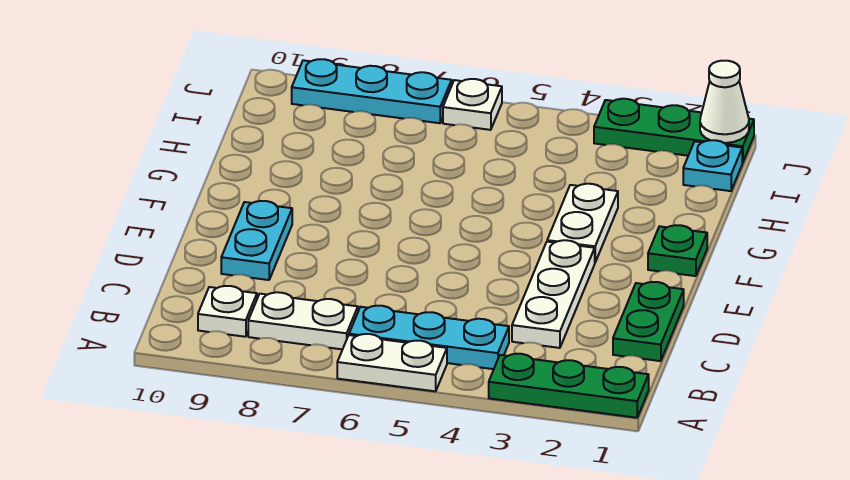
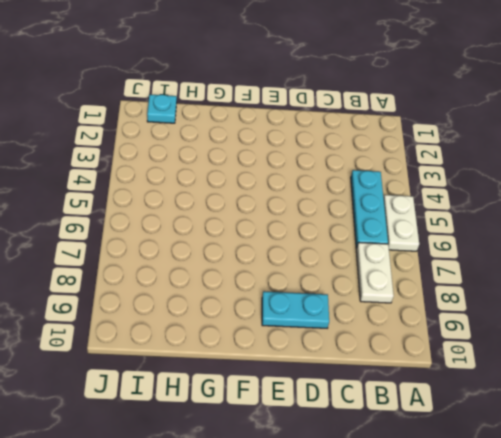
none -> green 1x3 plate [489,354,649,418]
none -> white 1x1 plate [198,286,257,337]
none -> green 1x2 plate [613,282,684,361]

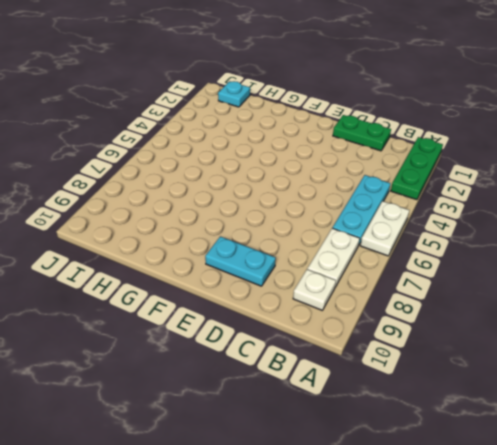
none -> white 1x3 plate [512,240,595,348]
none -> green 1x1 plate [648,225,707,276]
none -> white 1x2 plate [547,184,618,262]

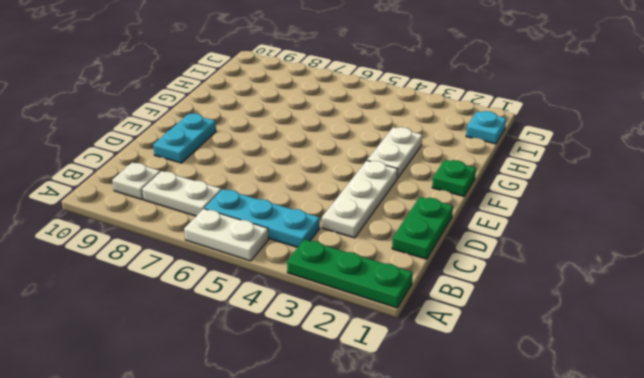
none -> green 1x3 plate [594,99,754,163]
none -> white 1x1 plate [443,79,502,130]
none -> cyan 1x3 plate [292,59,452,123]

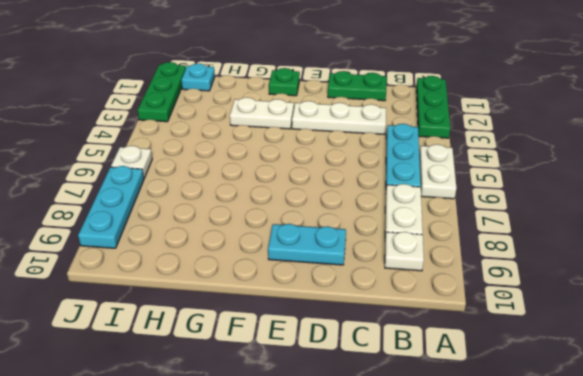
none -> white 1x1 cone [700,61,749,143]

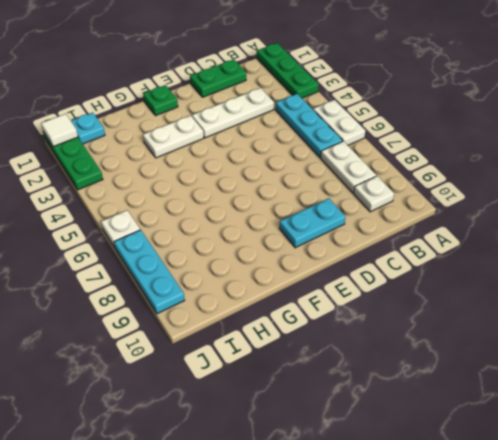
white 1x1 tile [41,114,78,147] -> white 1x1 cone [700,61,749,143]

